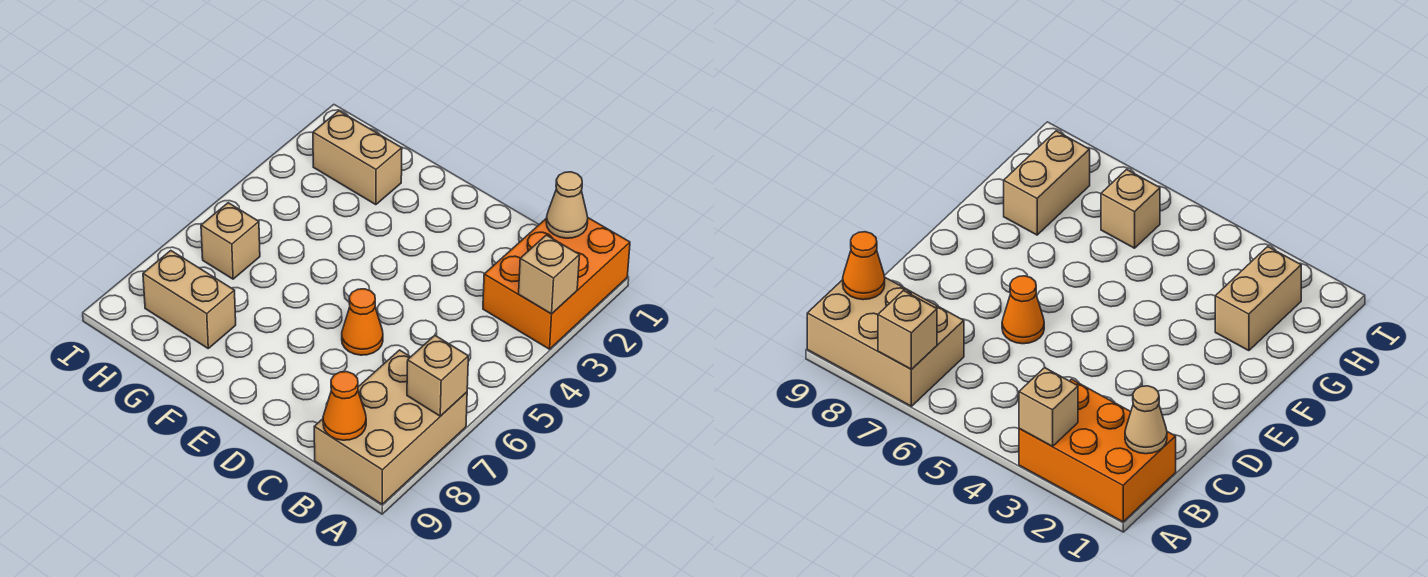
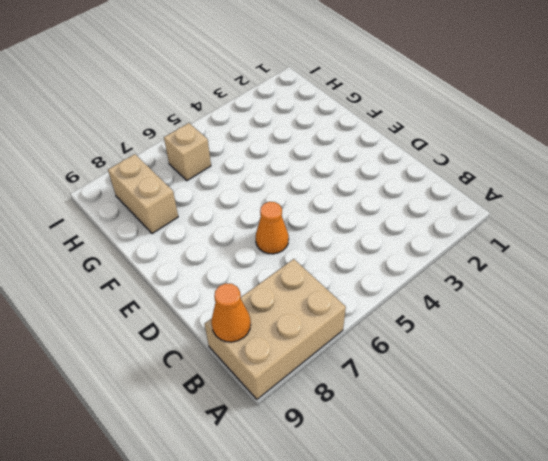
none -> orange 2x3 brick [483,218,630,349]
none -> tan 1x2 brick [313,111,402,205]

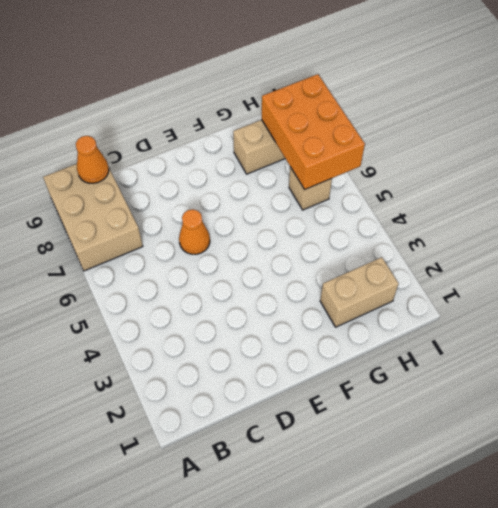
orange 2x3 brick [262,74,365,190] -> orange 2x3 brick moved to [483,218,630,349]
none -> tan 1x1 brick [519,235,580,314]
none -> tan 1x1 brick [407,336,468,416]

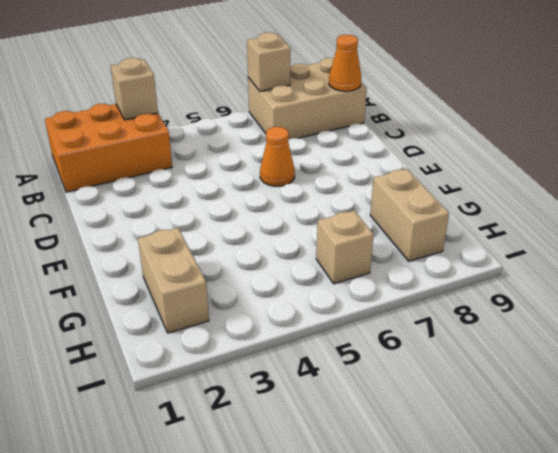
none -> tan 1x1 cone [546,172,588,238]

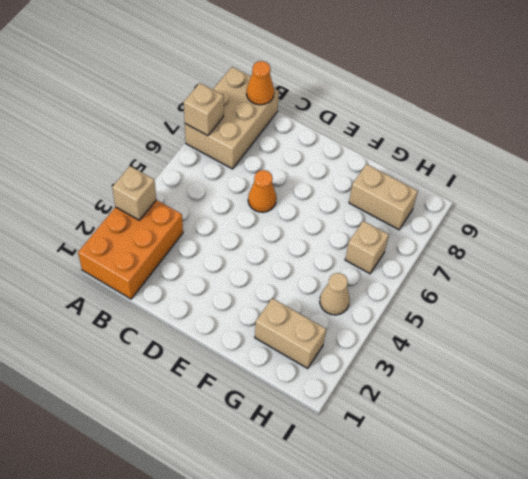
tan 1x1 cone [320,273,350,315] -> tan 1x1 cone moved to [546,172,588,238]

